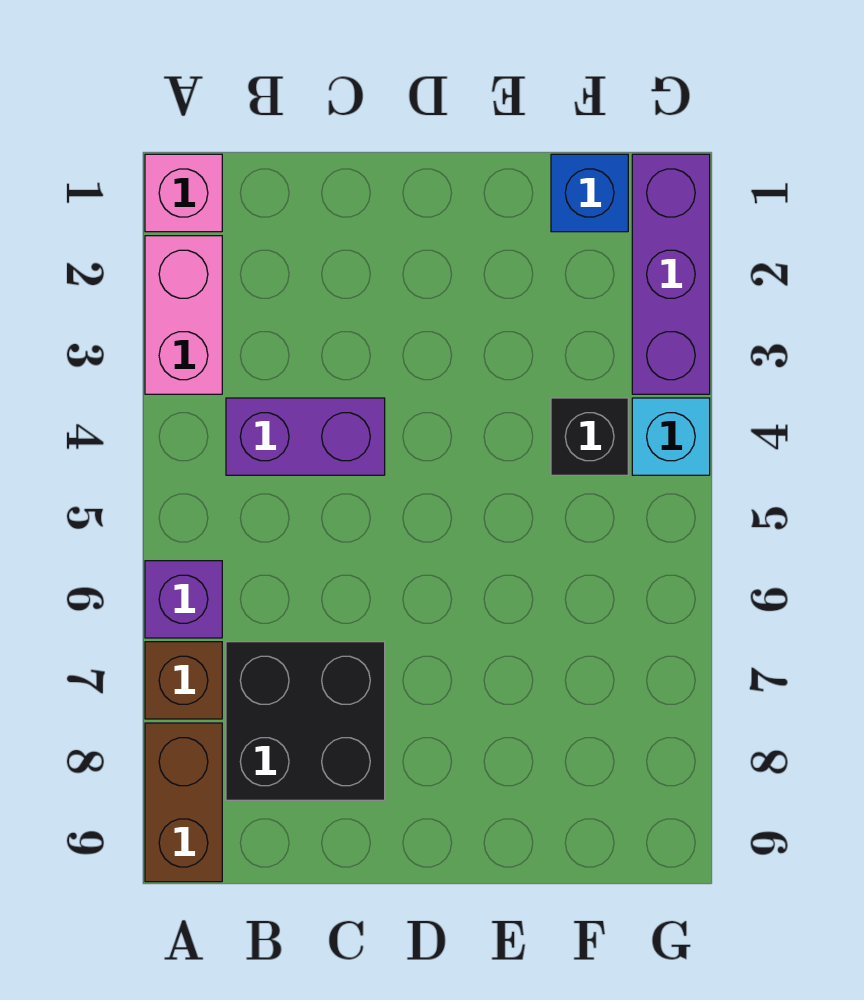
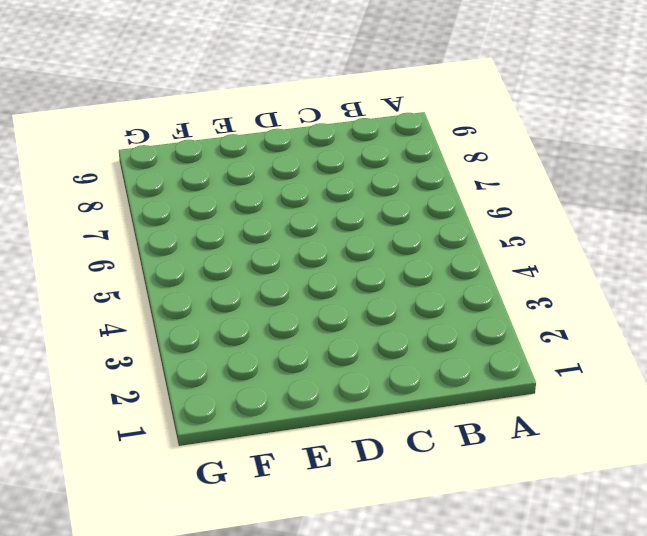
none -> pink 1x1 brick [145,154,222,232]
none -> pink 1x2 brick [145,236,222,394]

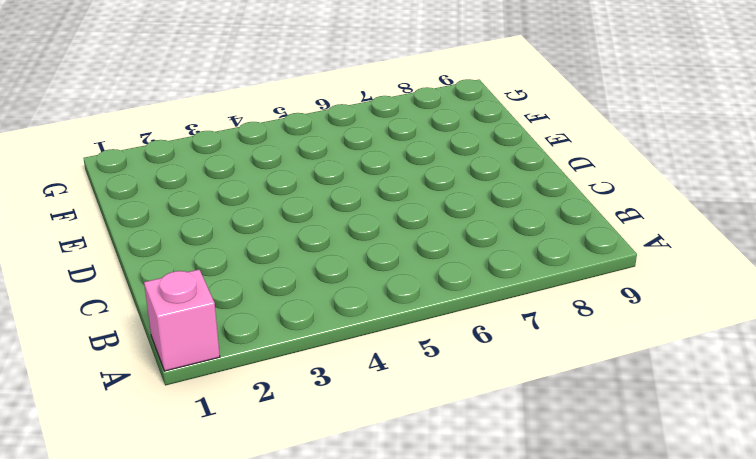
none -> pink 1x2 brick [145,236,222,394]
none -> purple 1x1 brick [145,561,222,638]

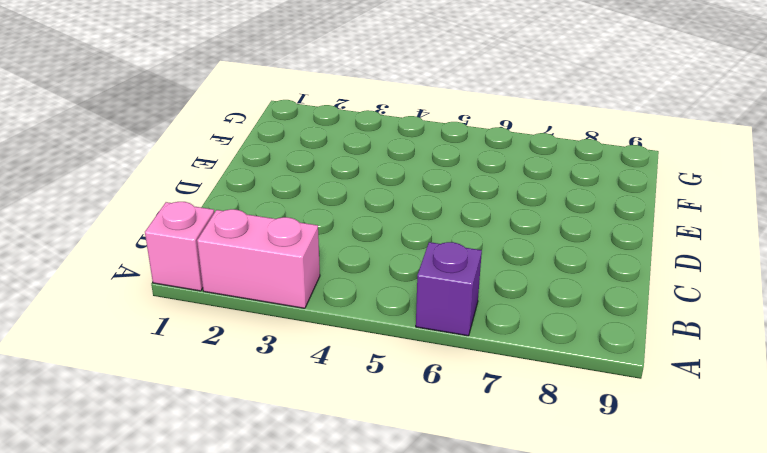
none -> brown 1x1 brick [145,642,222,719]
none -> brown 1x2 brick [145,723,222,882]

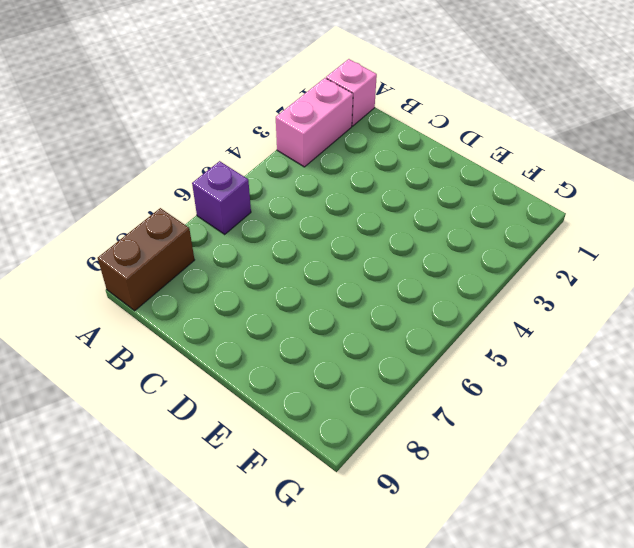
none -> brown 1x1 brick [145,642,222,719]
none -> purple 1x2 brick [226,398,385,475]

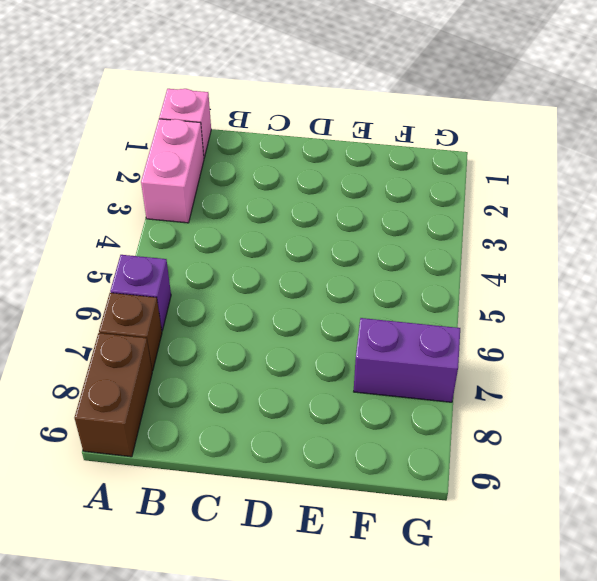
purple 1x2 brick [354,318,460,402] -> purple 1x2 brick moved to [226,398,385,475]
none -> black 2x2 brick [226,642,385,800]
none -> blue 1x1 brick [551,154,628,232]

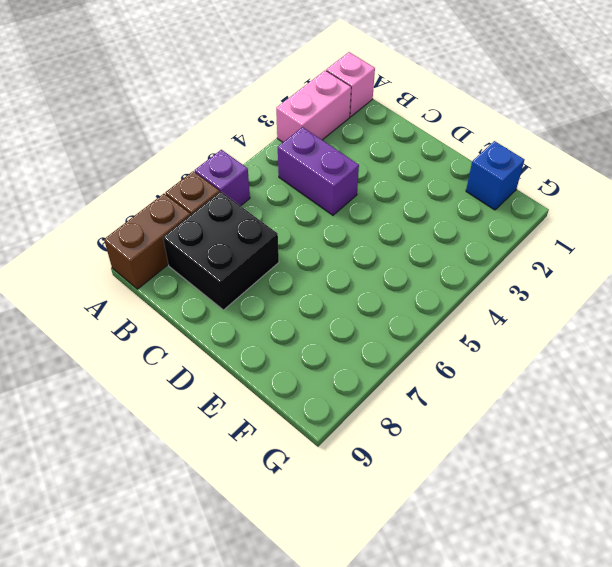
none -> black 1x1 brick [551,398,628,475]
none -> purple 1x3 brick [632,154,710,394]

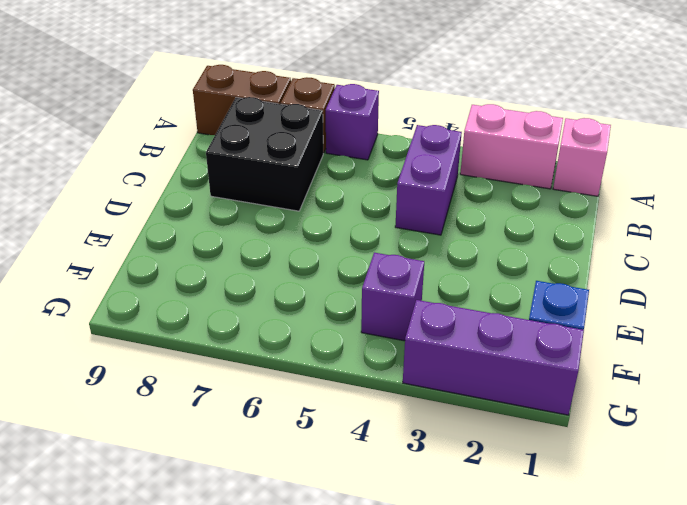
purple 1x1 brick [361,253,424,341] -> black 1x1 brick [551,398,628,475]
none -> cyan 1x1 brick [632,398,710,475]

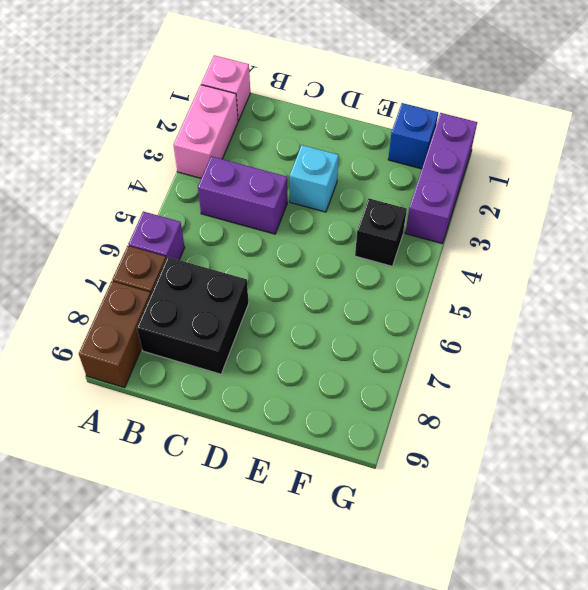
cyan 1x1 brick [290,145,339,212] -> cyan 1x1 brick moved to [632,398,710,475]

